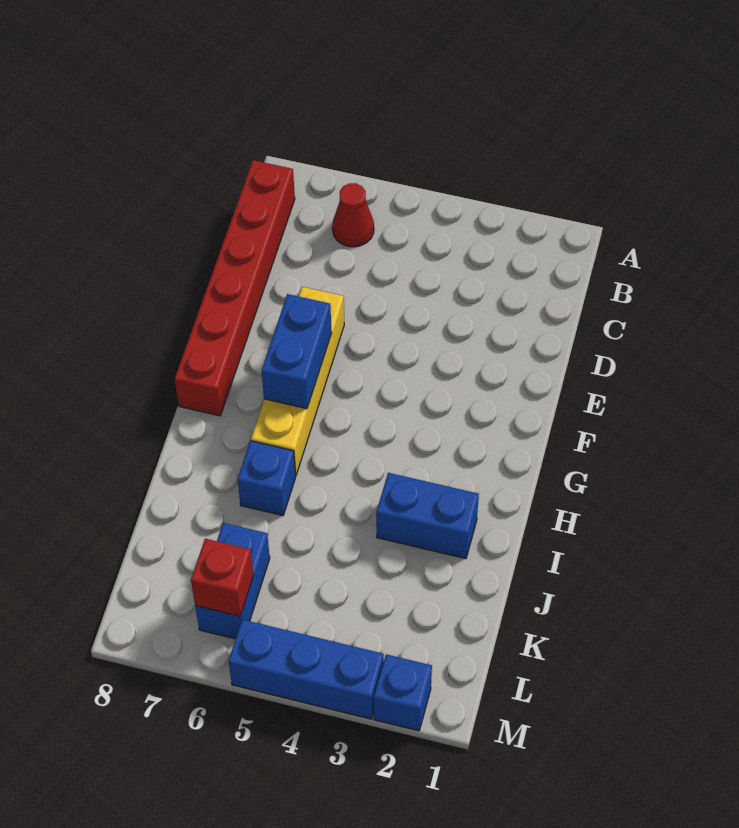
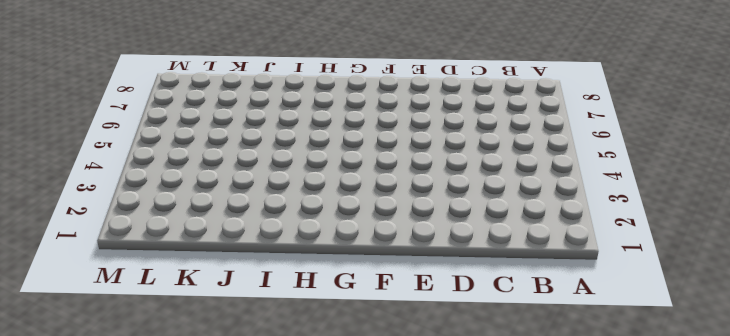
none -> red 1x1 cone [332,183,374,247]
none -> red 1x6 brick [175,160,295,416]

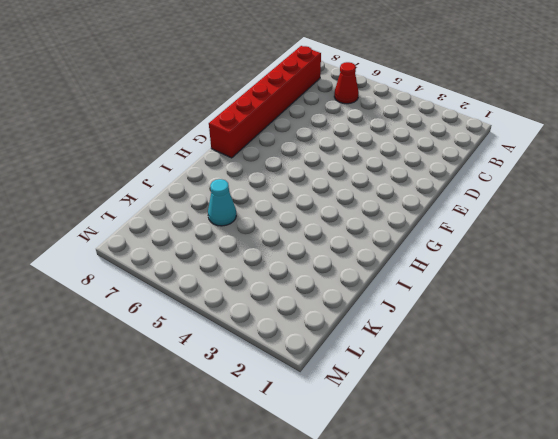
cyan 1x1 cone [208,179,236,226] -> none
none -> yellow 1x4 brick [251,287,344,475]
none -> blue 1x2 brick [376,473,479,559]

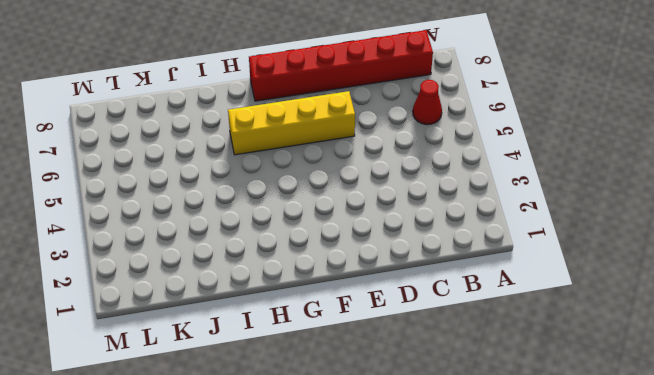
none -> blue 1x2 brick [376,473,479,559]
none -> blue 1x1 brick [237,441,296,516]

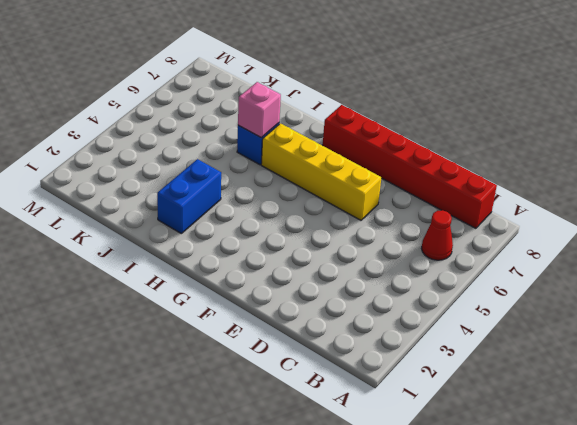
pink 1x1 brick [238,82,281,138] -> none
none -> blue 1x2 brick [195,523,270,639]
none -> blue 1x1 brick [374,654,432,731]

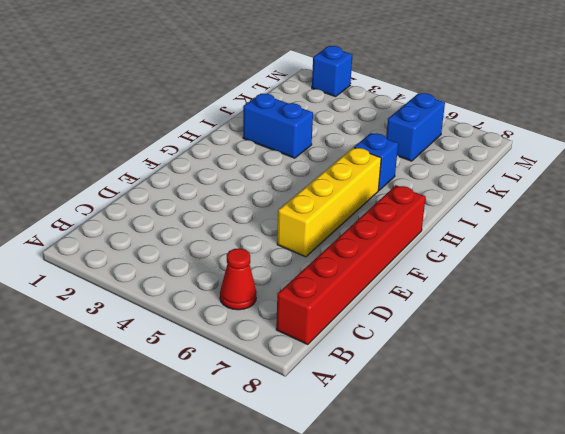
none -> blue 1x3 brick [229,619,384,719]
none -> blue 1x2 brick [262,294,332,409]

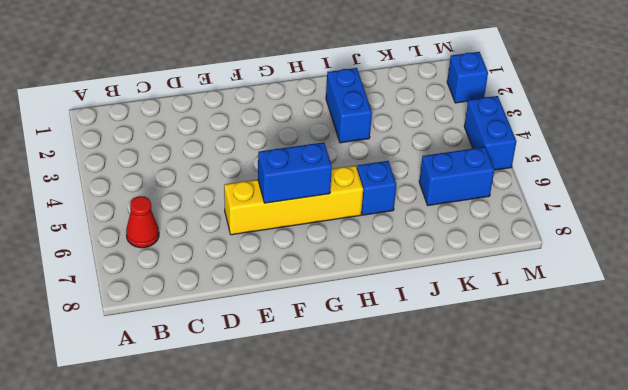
blue 1x2 brick [464,96,516,170] -> blue 1x3 brick [229,619,384,719]
none -> red 1x6 brick [175,160,295,416]
none -> red 1x1 brick [191,539,253,616]

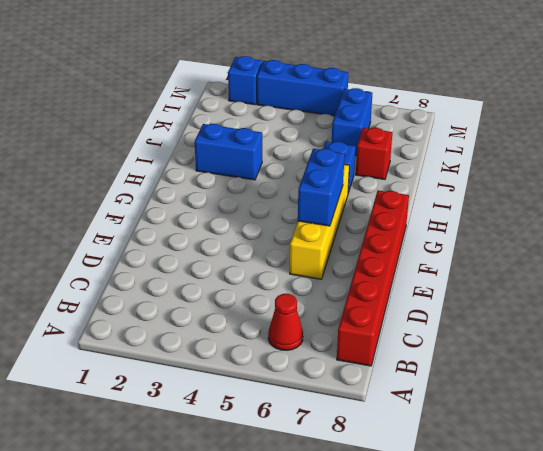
red 1x1 brick [356,128,392,179] -> red 1x1 brick moved to [191,539,253,616]

